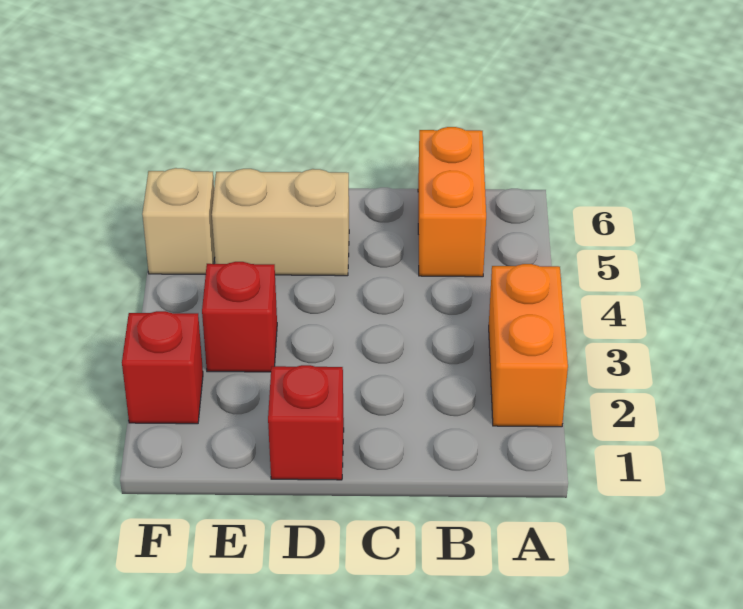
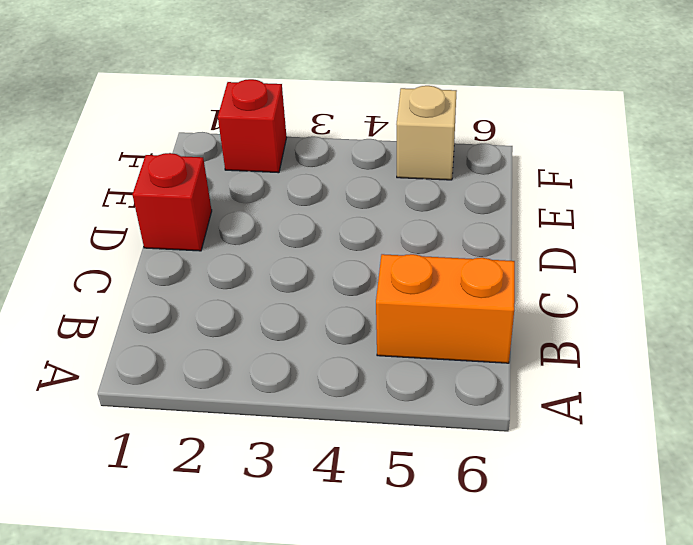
none -> orange 1x2 brick [489,264,568,427]
none -> tan 1x2 brick [212,169,349,276]

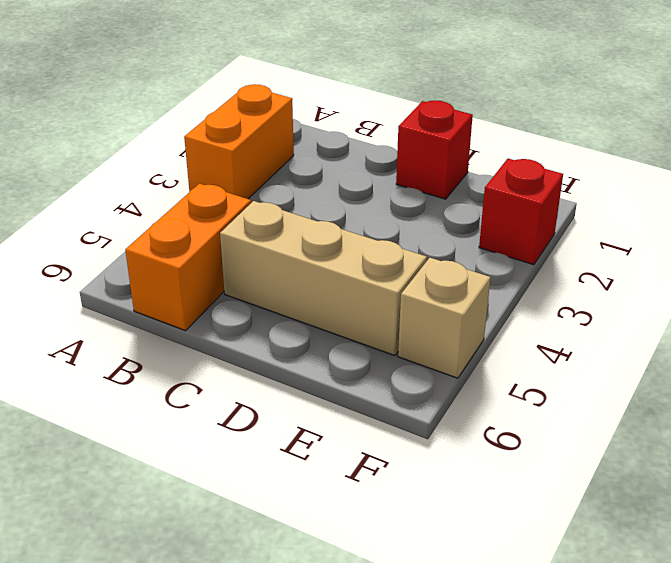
tan 1x3 brick [220,201,427,356] -> tan 1x2 brick [212,169,349,276]
none -> red 1x1 brick [202,262,277,372]

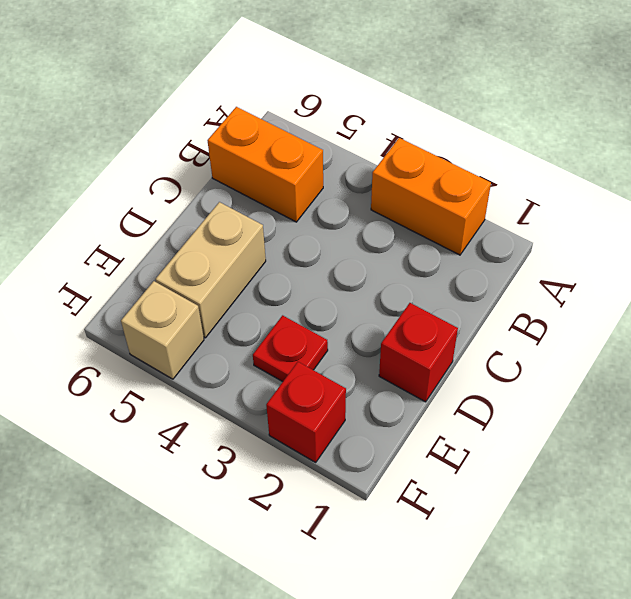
red 1x1 plate [253,315,328,382] -> red 1x1 brick [202,262,277,372]

